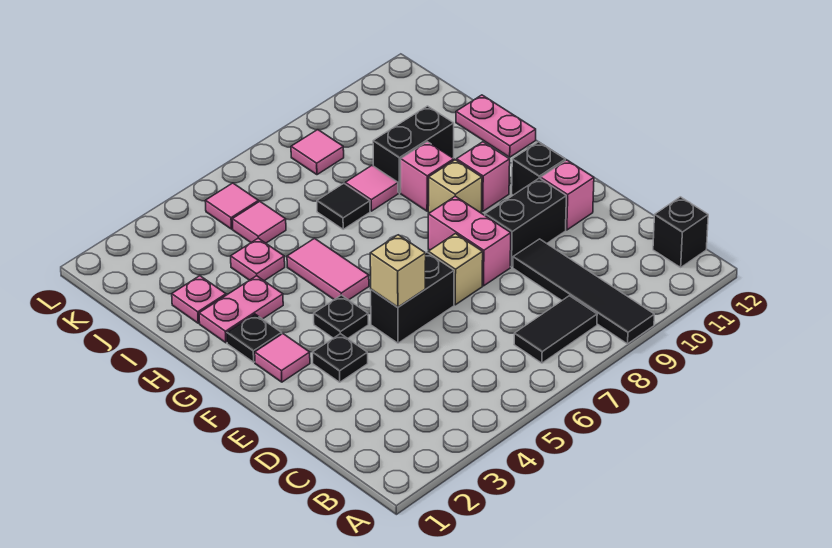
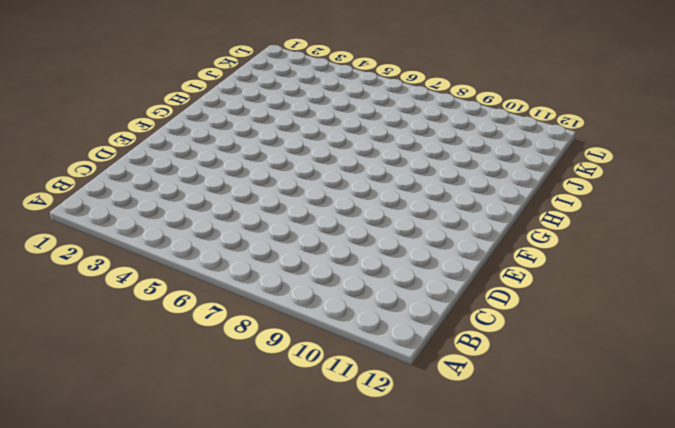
none -> black 1x4 tile [513,239,654,344]
none -> black 1x2 tile [514,296,597,363]
none -> black 1x1 brick [653,197,708,267]

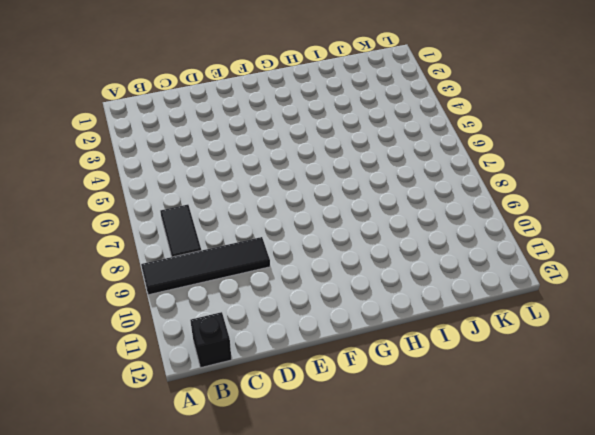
none -> black 1x1 plate [312,334,368,382]
none -> black 1x2 brick [371,252,454,343]
none -> tan 1x1 brick [428,234,483,305]

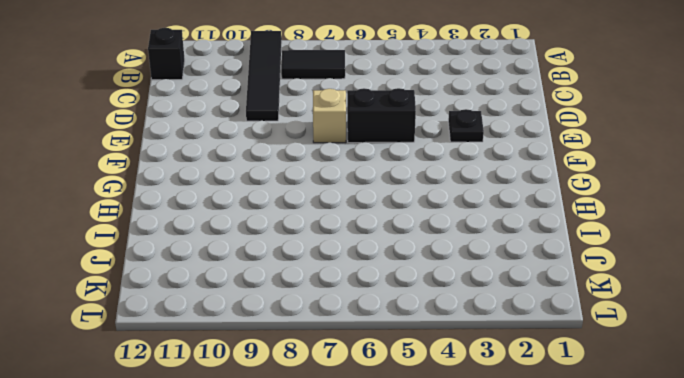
none -> pink 1x2 brick [428,196,511,286]
none -> black 1x2 brick [485,178,566,267]
none -> pink 1x1 brick [541,160,594,230]

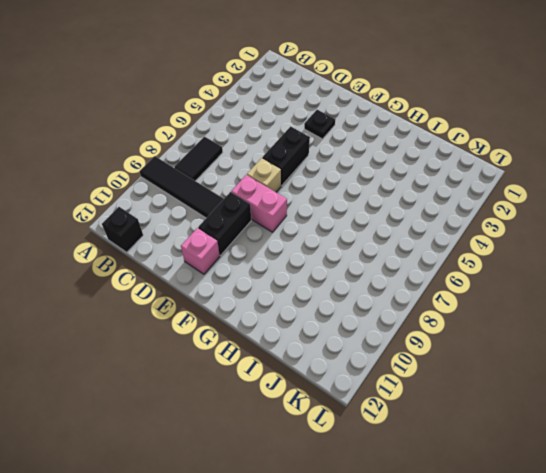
none -> pink 1x1 tile [255,334,310,382]
none -> black 1x1 plate [314,295,368,338]
none -> black 1x1 brick [512,142,565,195]

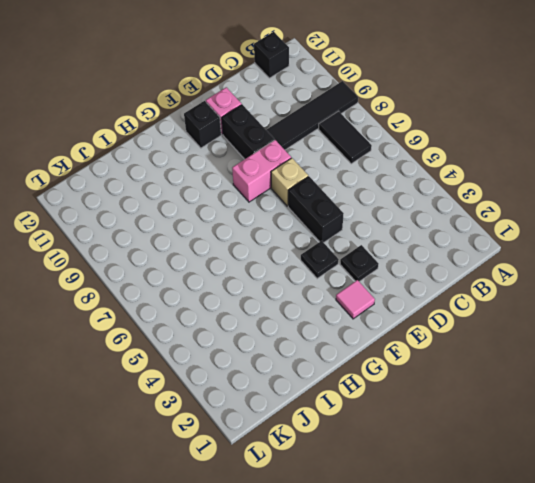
none -> black 1x1 plate [227,314,282,362]
none -> pink 1x2 tile [287,239,369,300]
none -> tan 1x1 brick [428,160,482,213]

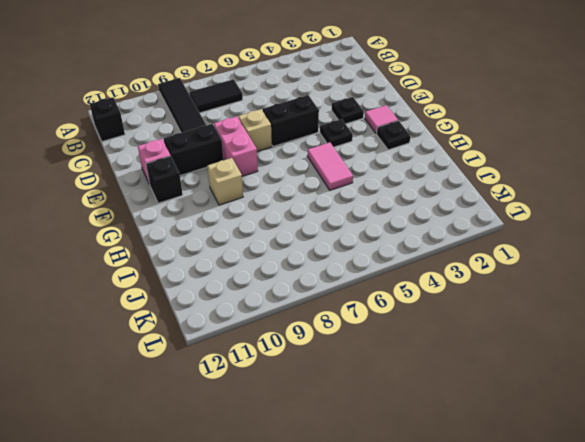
none -> pink 1x1 brick [457,142,510,211]
none -> pink 1x2 plate [199,276,283,343]
none -> pink 1x1 brick [401,142,454,211]

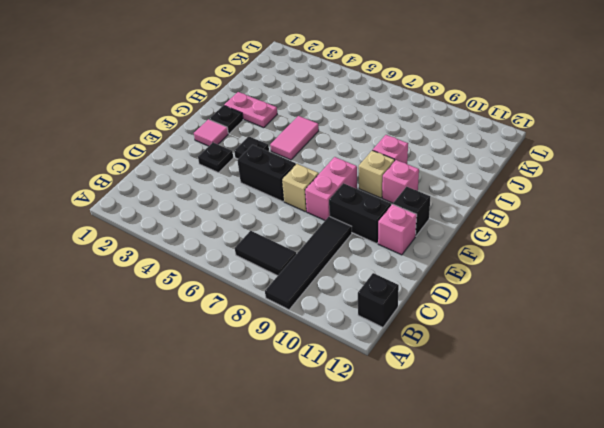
none -> pink 1x2 plate [456,95,536,157]
none -> pink 1x1 plate [172,276,226,323]
none -> pink 1x1 plate [231,238,285,281]

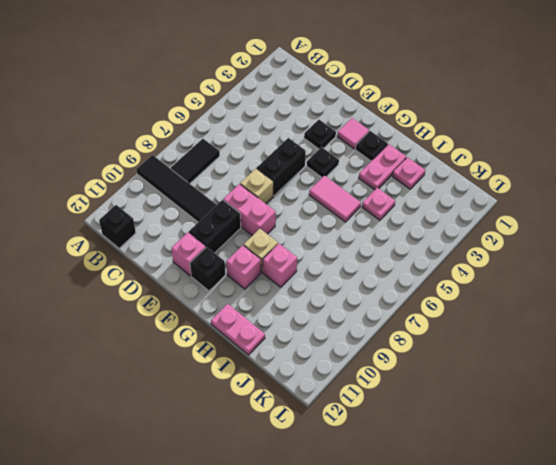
none -> black 1x1 tile [317,183,370,229]
none -> pink 1x1 tile [345,165,398,211]
none -> black 1x2 brick [373,106,454,193]

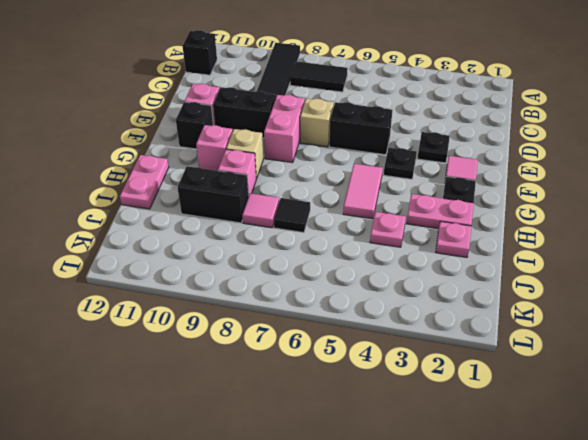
none -> pink 1x1 tile [232,201,286,243]
none -> pink 1x1 tile [205,183,259,229]
none -> pink 1x1 tile [291,130,344,175]

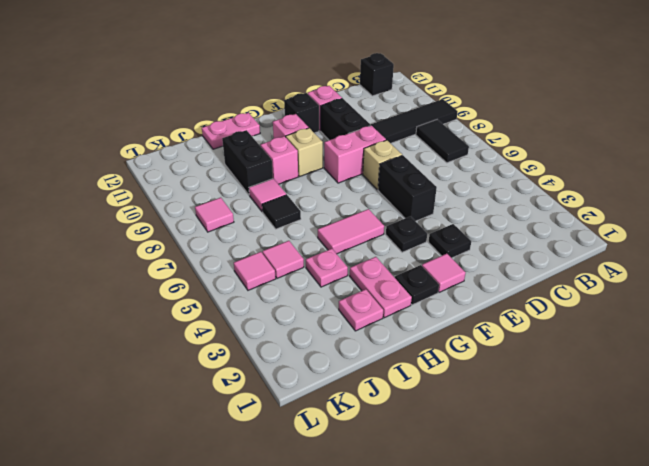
none -> tan 1x1 brick [370,235,426,307]

